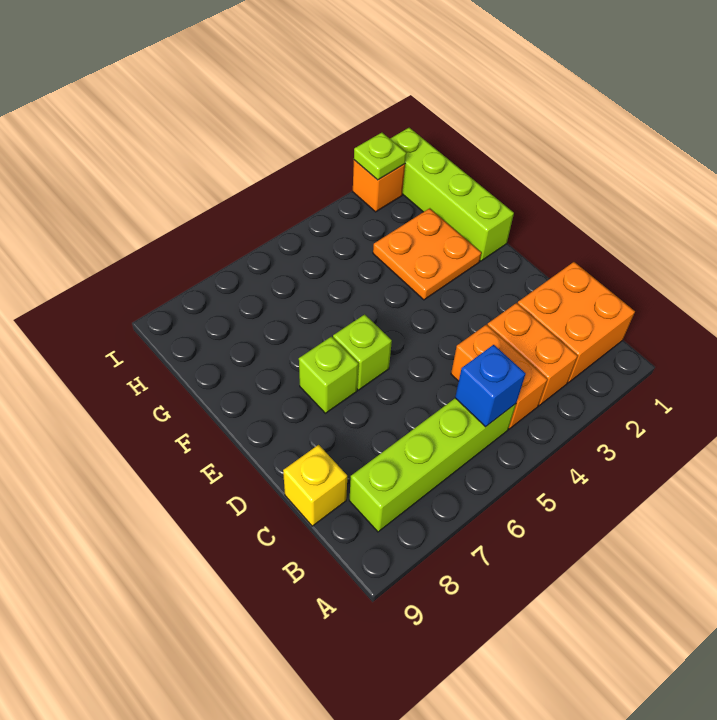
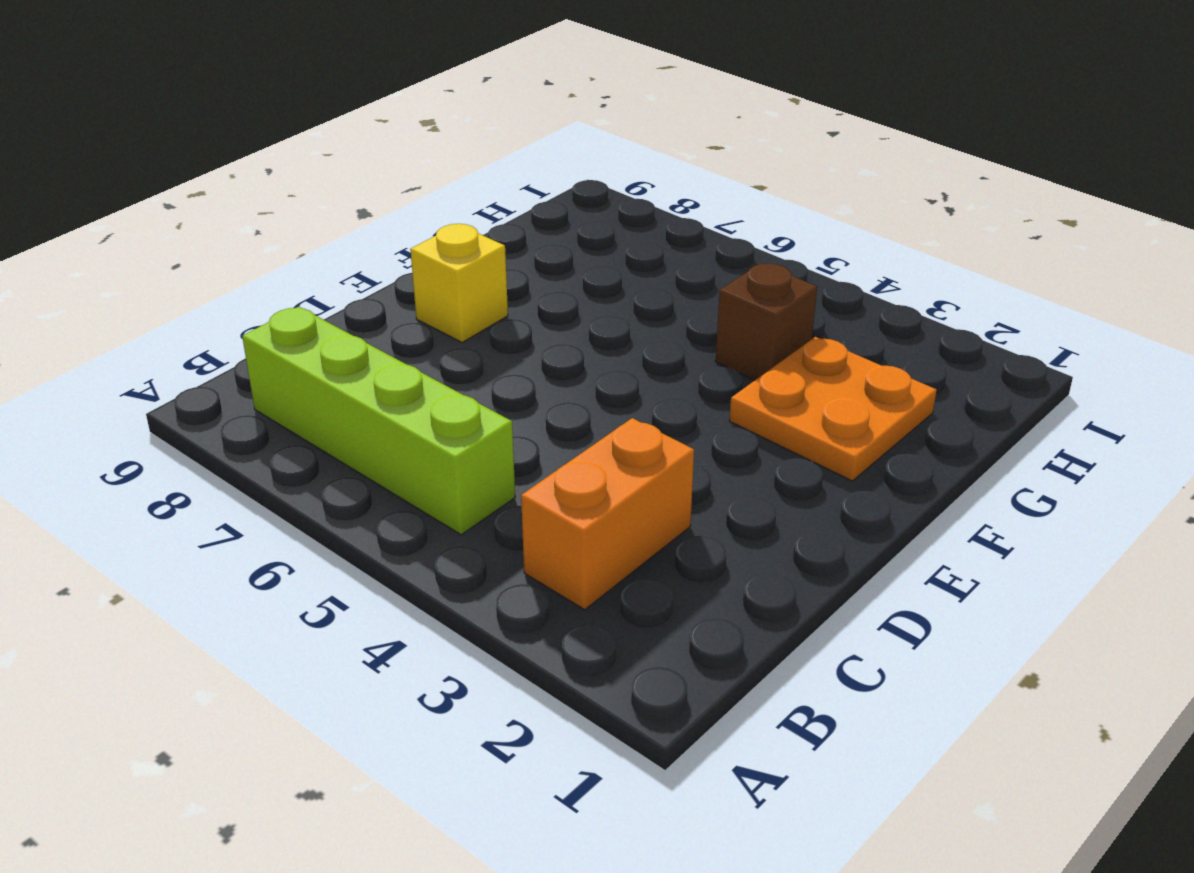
yellow 1x1 brick [410,224,508,343] -> yellow 1x1 brick moved to [283,445,347,526]
brown 1x1 brick [716,263,817,380] -> none
none -> orange 2x2 brick [518,262,635,383]
none -> orange 1x2 brick [451,325,547,429]
none -> lime 1x1 brick [333,314,392,390]

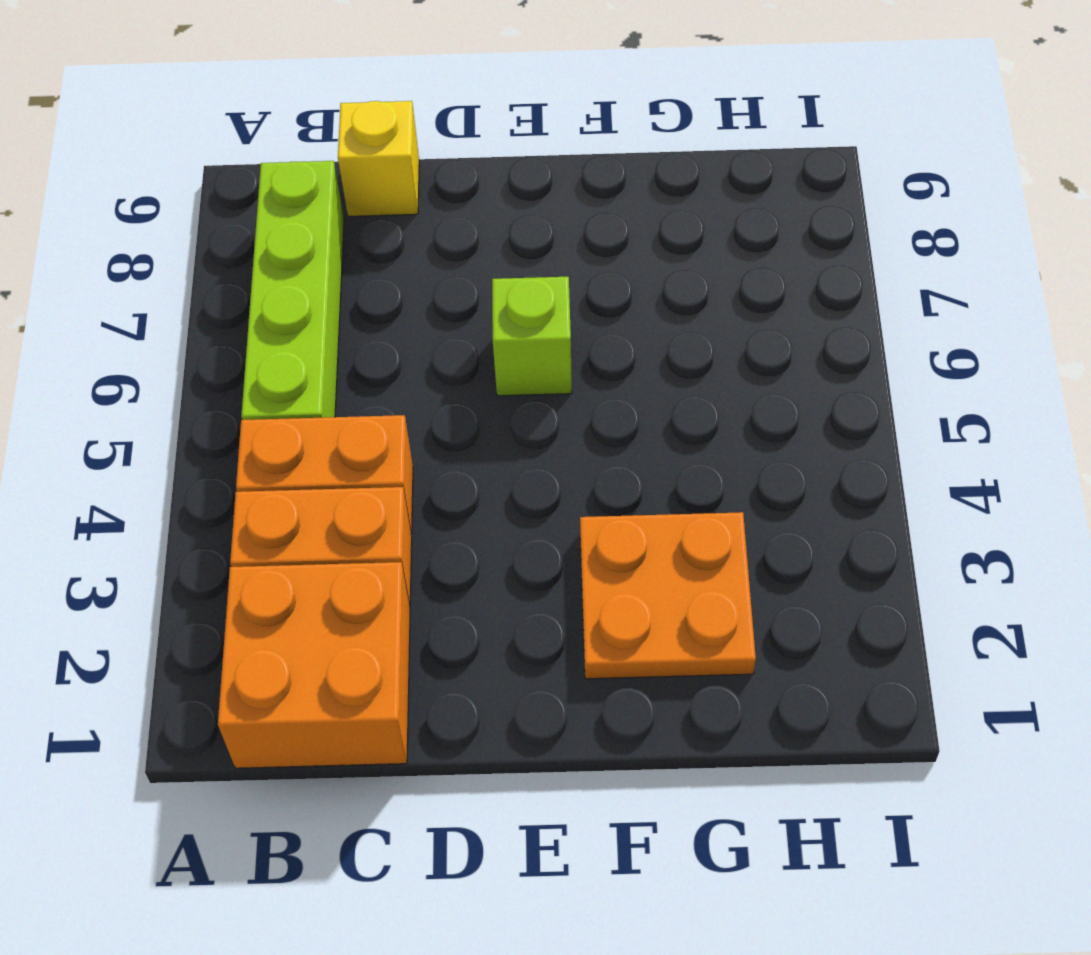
none -> lime 1x1 brick [299,337,358,413]
none -> lime 1x4 brick [390,128,514,261]
none -> orange 1x1 brick [353,160,405,212]

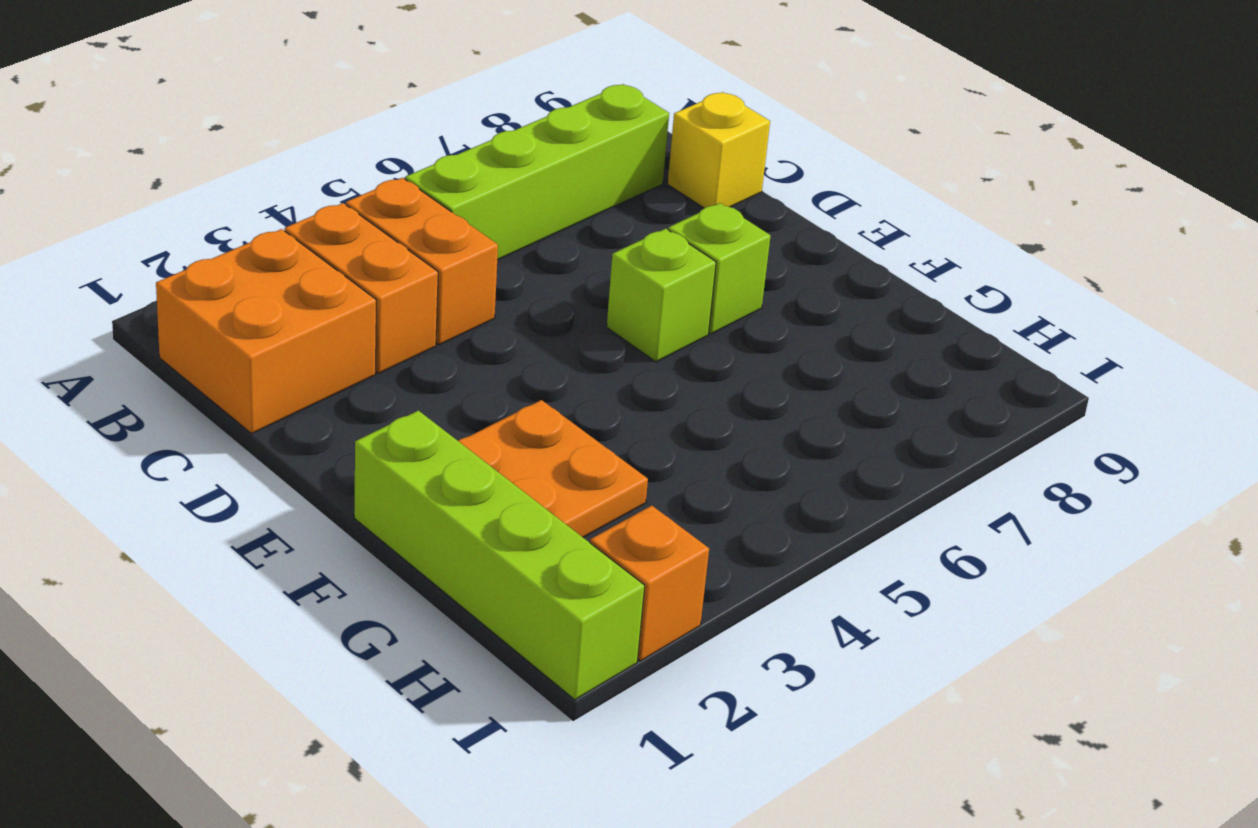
none -> blue 1x1 brick [455,345,526,427]
none -> lime 1x1 plate [354,133,406,180]

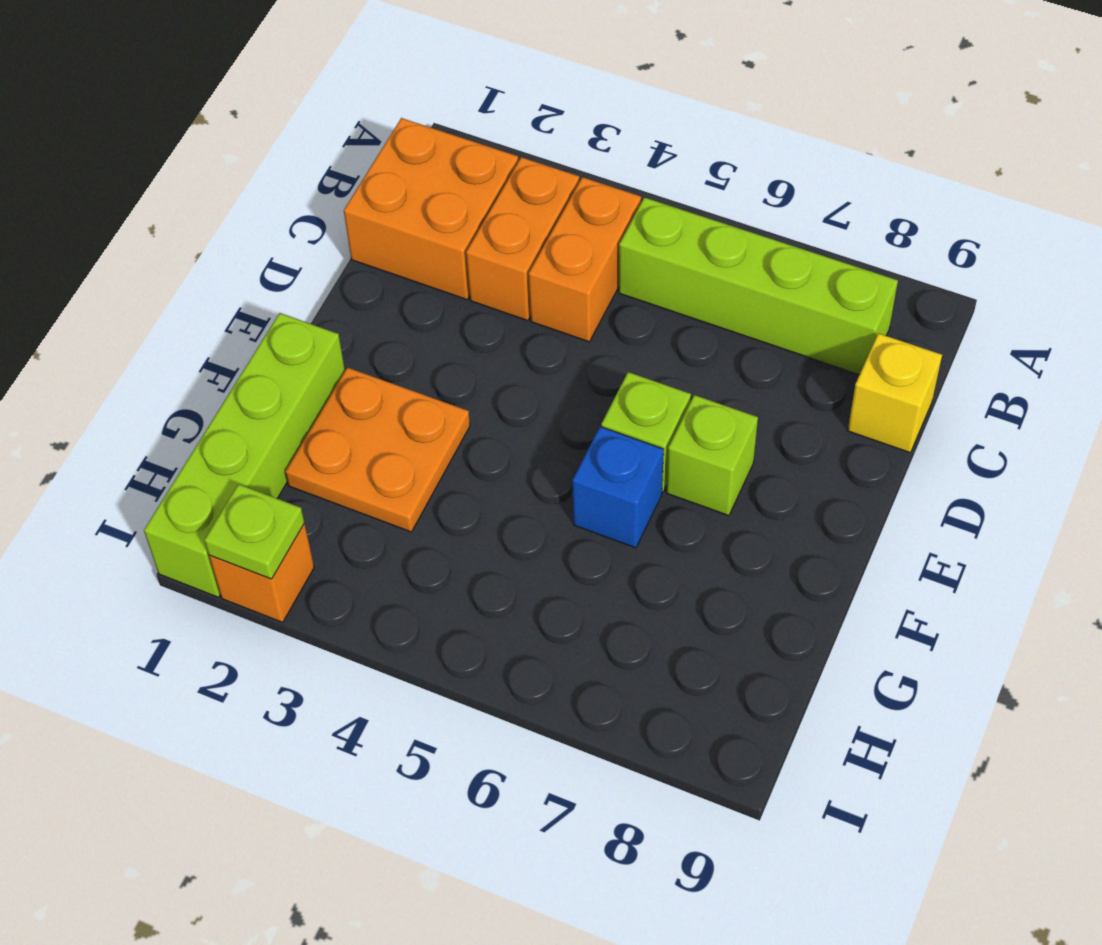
blue 1x1 brick [572,427,664,548] -> blue 1x1 brick moved to [455,345,526,427]

